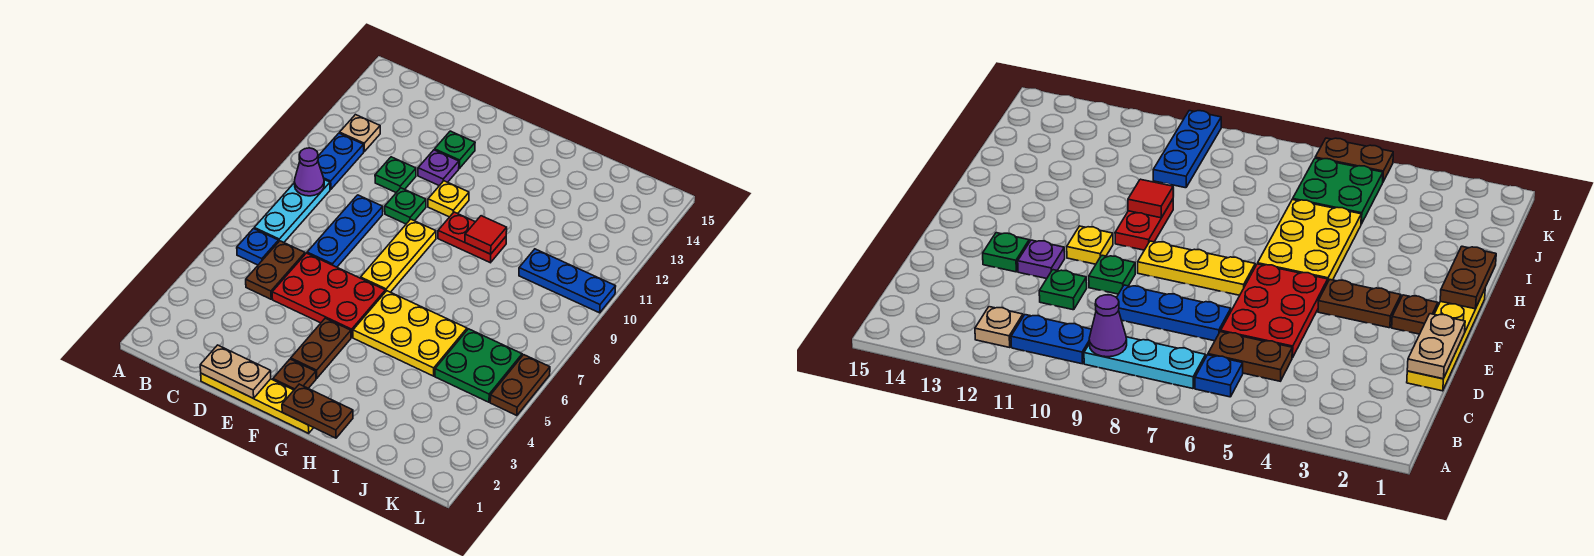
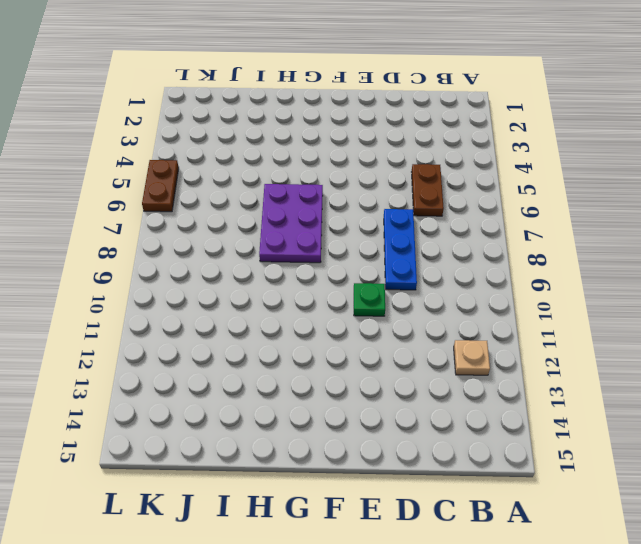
purple 2x3 plate [259,184,323,263] -> yellow 2x3 plate [353,291,467,376]
none -> blue 1x1 plate [237,229,279,265]
none -> cyan 1x3 plate [254,180,330,242]
none -> blue 1x2 plate [318,133,364,189]

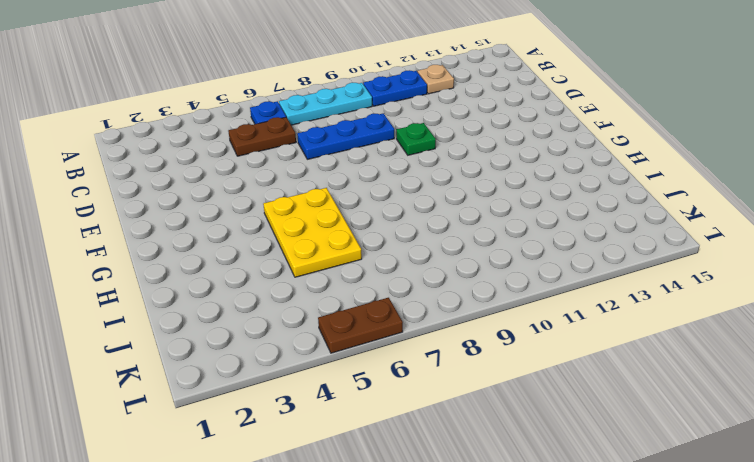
none -> yellow 1x4 plate [201,373,314,433]
none -> red 2x3 plate [272,253,385,337]
none -> green 1x1 plate [375,157,416,193]

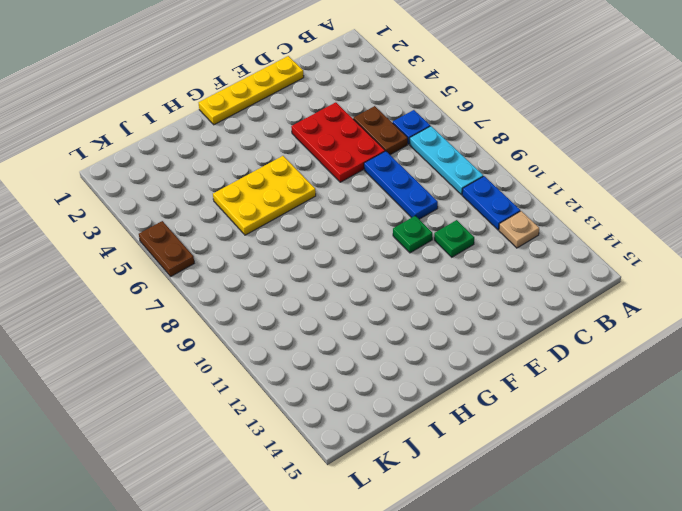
red 2x3 plate [291,102,385,182] -> red 2x3 plate turned to [272,253,385,337]
none -> purple 1x1 plate [418,150,459,186]
none -> green 1x1 plate [435,131,475,168]
none -> brown 1x1 plate [273,359,316,390]

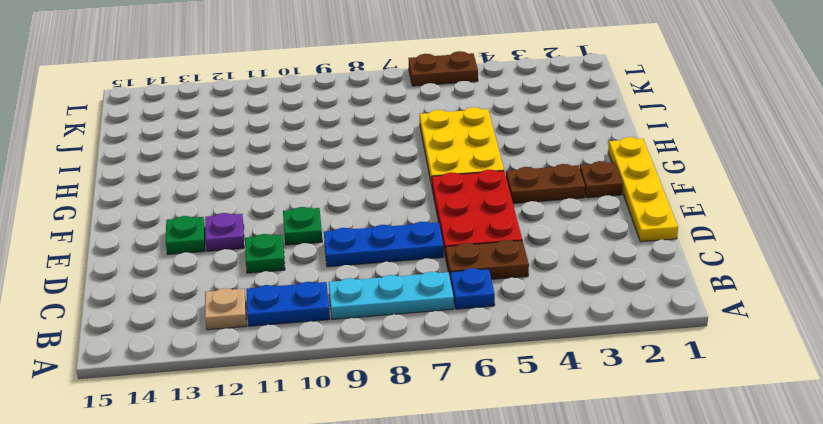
none -> yellow 1x3 plate [361,219,436,292]
none -> yellow 1x1 plate [428,181,469,217]
none -> red 1x2 plate [438,212,506,263]

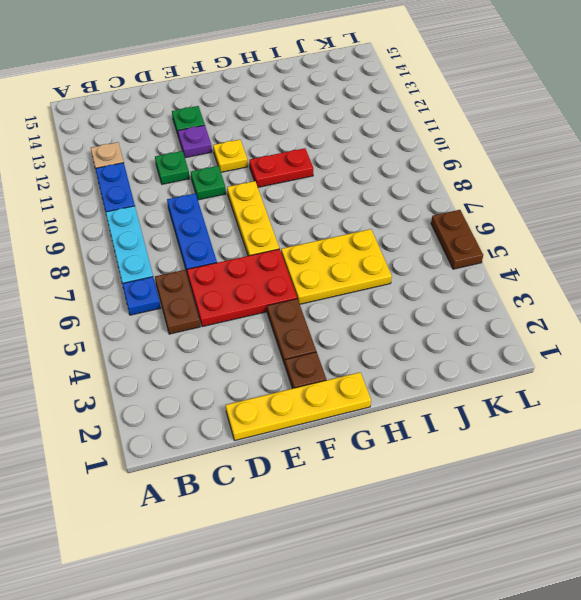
none -> green 2x2 plate [435,329,522,402]
none -> blue 1x3 plate [519,249,616,313]
none -> purple 1x1 cone [294,148,324,196]

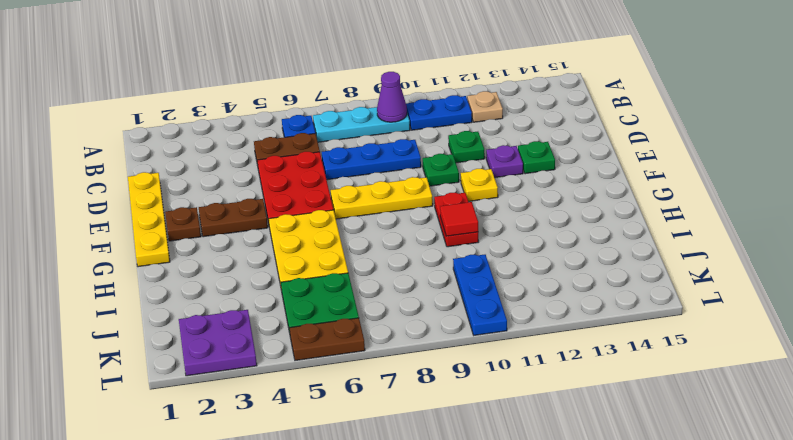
purple 2x2 plate [179,310,257,376] -> none
none -> tan 1x2 plate [200,345,271,398]
none -> brown 1x2 plate [282,384,353,438]

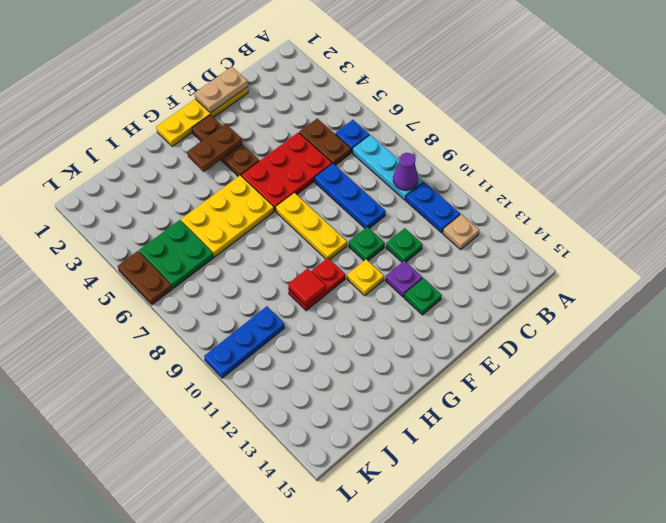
brown 1x2 plate [187,124,242,172] -> brown 1x2 plate moved to [282,384,353,438]

